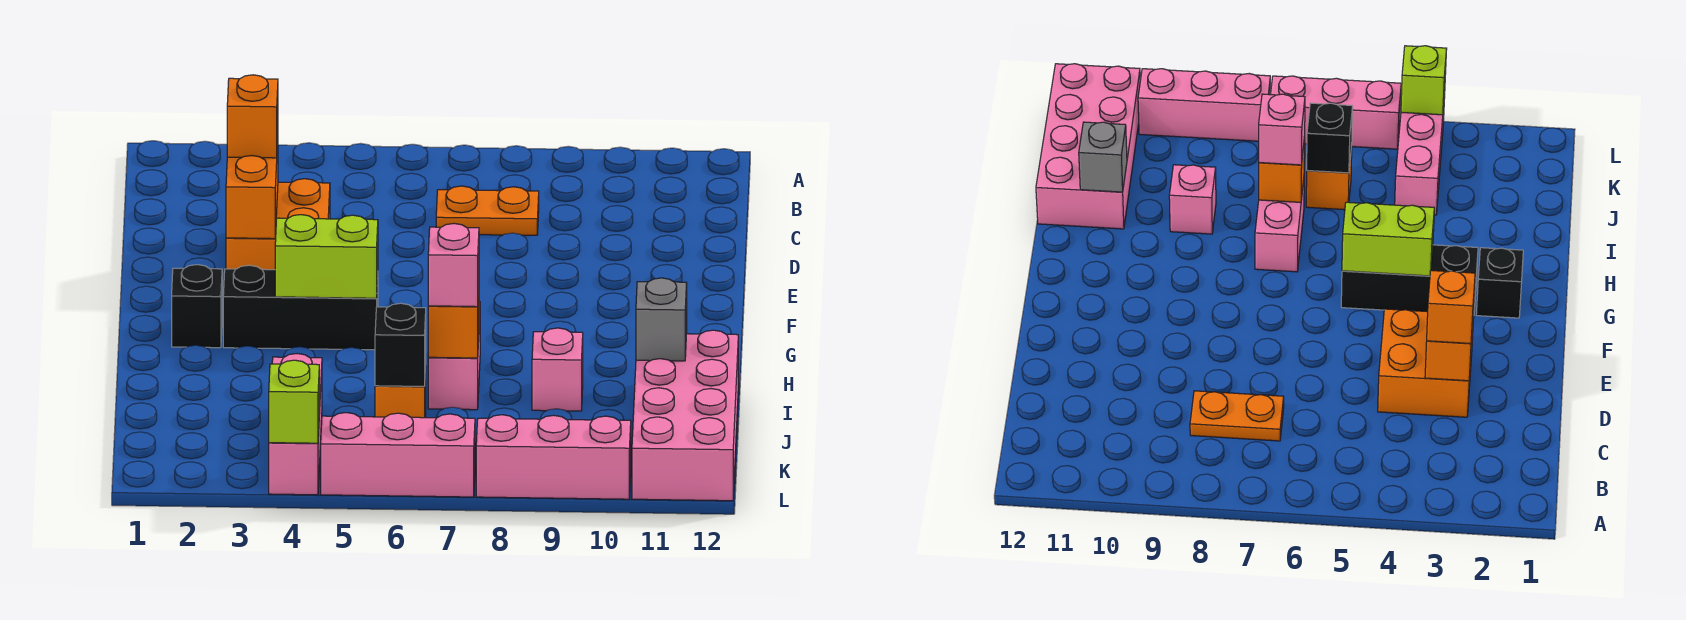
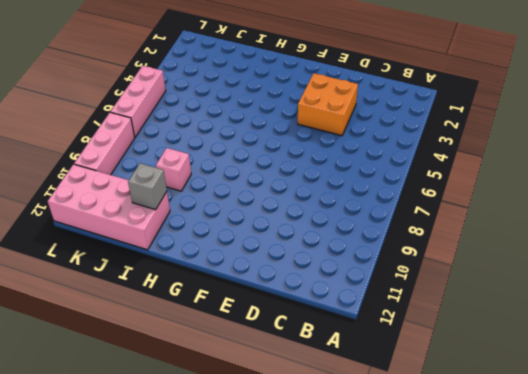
none -> orange 1x2 plate [436,186,539,235]
none -> black 1x1 brick [172,265,222,348]
none -> black 1x3 brick [223,265,378,350]

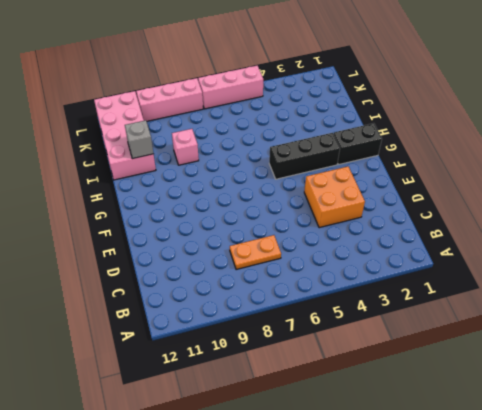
black 1x2 brick [333,123,382,165] -> black 1x1 brick [172,265,222,348]
none -> pink 1x2 brick [428,302,480,410]
none -> pink 1x3 brick [269,354,322,495]
none -> orange 1x1 brick [375,366,426,418]

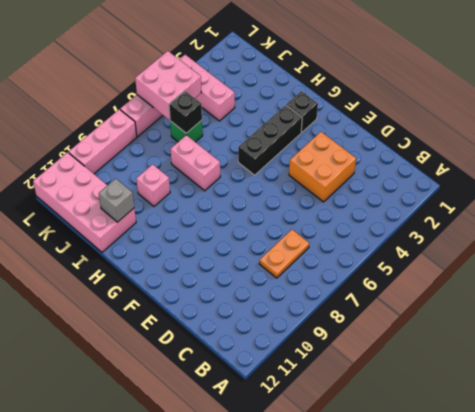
green 1x1 brick [170,120,203,142] -> orange 1x1 brick [375,366,426,418]
pink 2x2 brick [135,51,201,120] -> none
none -> orange 1x2 brick [226,141,278,239]
none -> lime 1x2 brick [275,215,378,298]
none -> orange 1x1 brick [428,290,479,358]

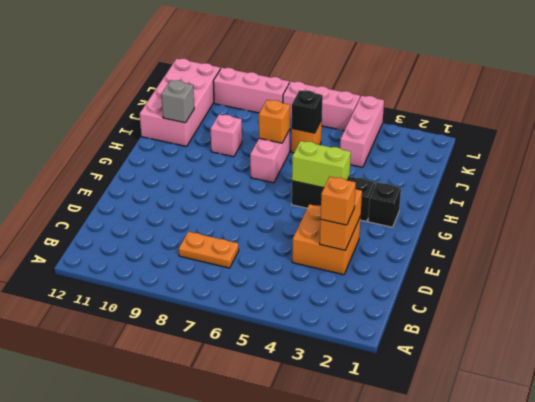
none -> lime 1x1 brick [269,360,319,443]
none -> pink 1x1 brick [428,224,479,307]

